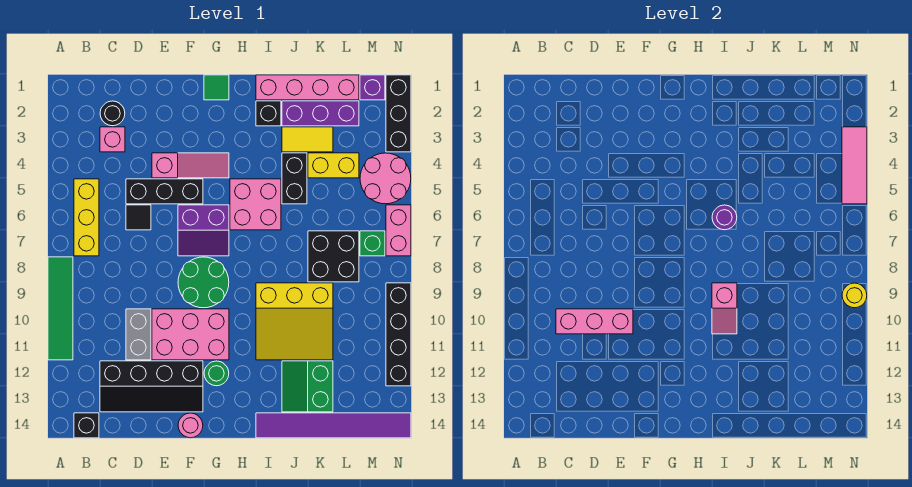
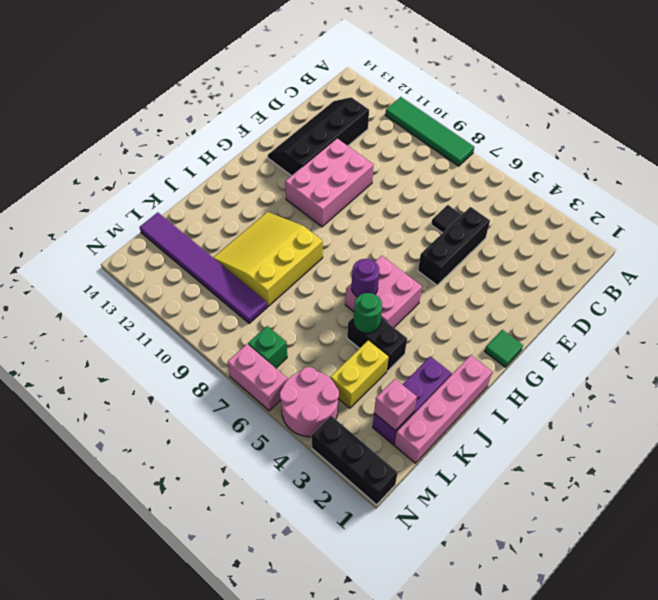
green 1x1 round brick [354,293,382,333] -> green 1x1 round brick moved to [204,361,229,386]
pink 1x1 brick [374,379,417,431] -> pink 1x1 brick moved to [100,127,125,152]
purple 1x6 tile [140,213,267,324] -> purple 1x6 tile turned to [256,413,411,438]
none -> yellow 1x3 brick [74,179,99,256]
none -> black 1x1 brick [74,413,99,438]
none -> black 1x1 round brick [100,101,125,126]
none -> grey 1x2 brick [126,309,151,360]

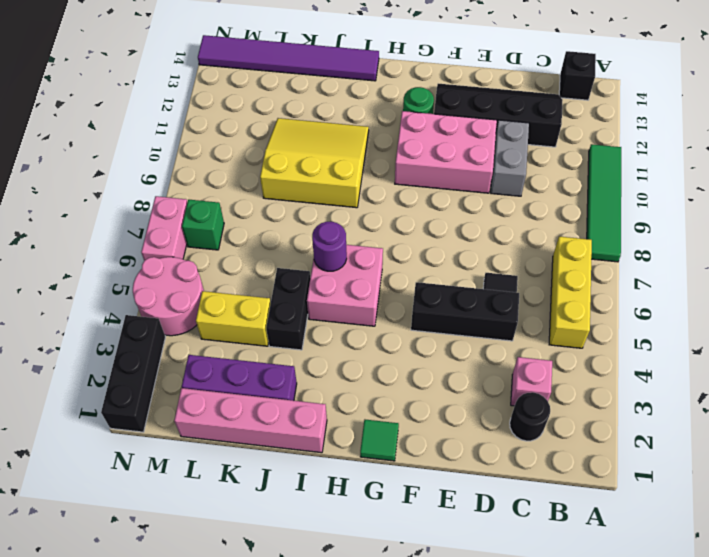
none -> pink 1x3 slope [152,153,229,178]
none -> purple 2x2 slope [178,205,229,256]
none -> green 2x2 round brick [178,257,229,308]
none -> pink 1x1 round brick [178,413,203,438]

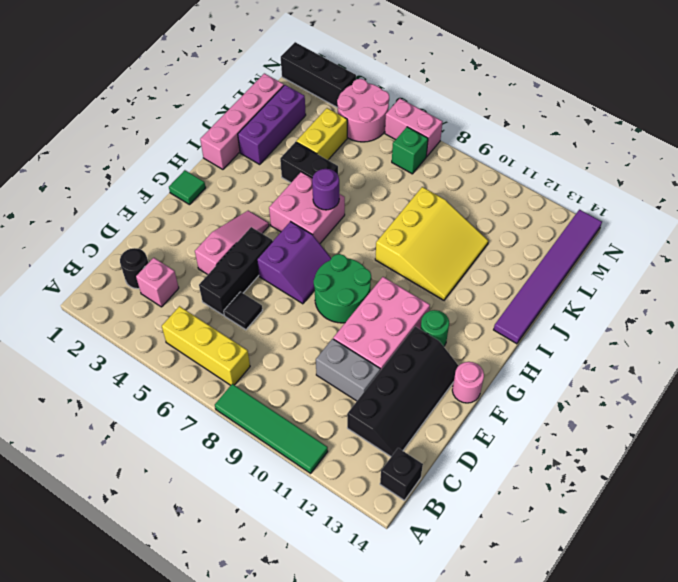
none -> black 1x1 brick [256,101,281,126]
none -> yellow 1x2 tile [282,127,333,152]
none -> green 2x2 slope [282,361,333,412]
none -> black 2x2 brick [308,231,359,282]

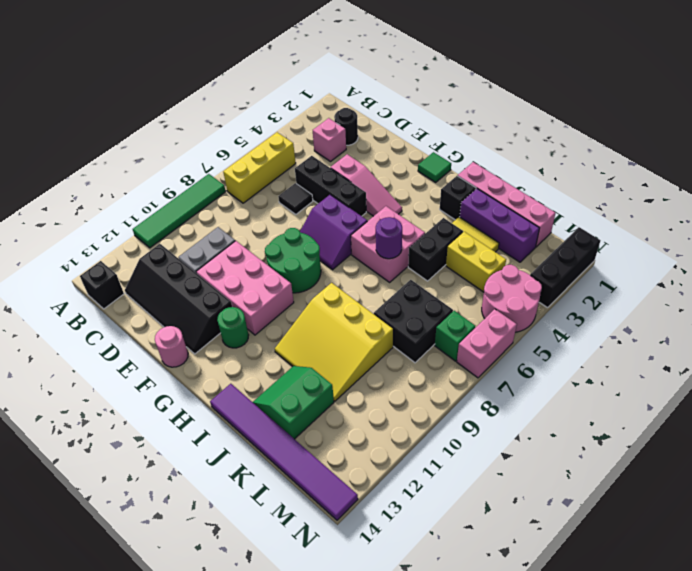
none -> purple 1x1 brick [360,75,385,100]
none -> black 1x4 brick [386,283,411,386]
none -> pink 1x3 brick [556,309,633,334]
none -> pink 1x2 slope [712,283,737,334]

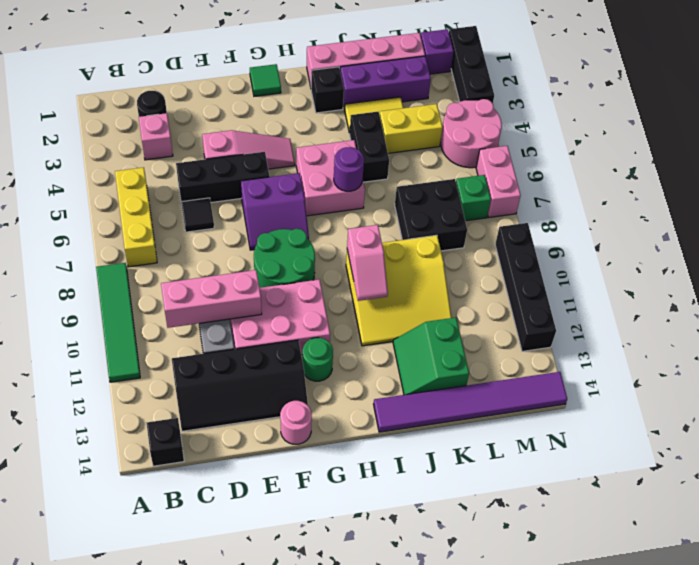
none -> pink 1x3 tile [842,127,867,204]
none -> yellow 1x1 round brick [842,283,867,308]

